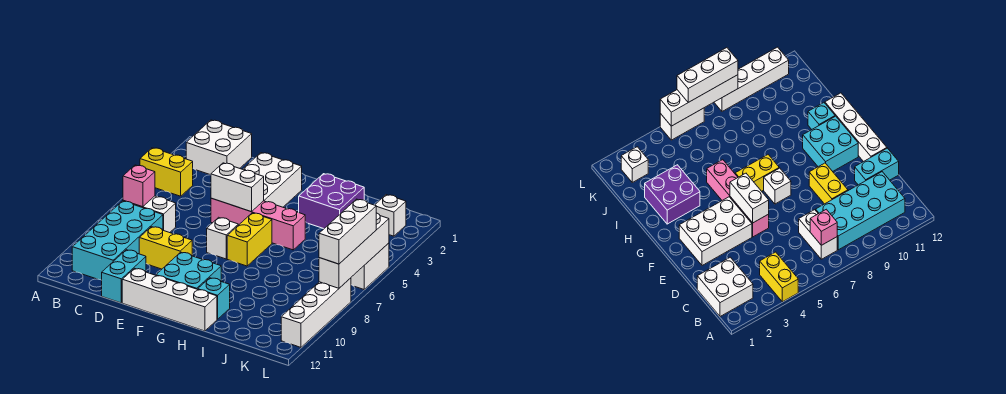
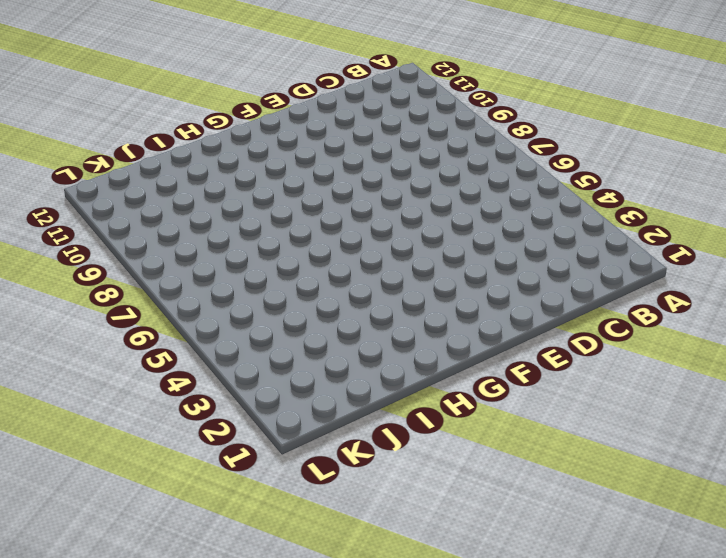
none -> yellow 1x2 brick [140,148,193,196]
none -> white 2x2 brick [186,120,252,175]
none -> white 1x2 brick [123,196,176,233]

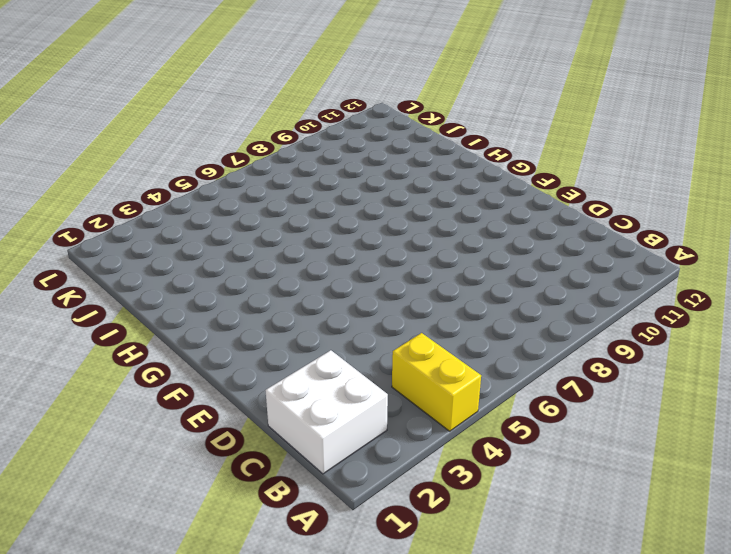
none -> white 1x2 brick [123,196,176,233]
none -> cyan 2x4 brick [72,201,163,280]
none -> yellow 1x2 brick [139,227,192,269]

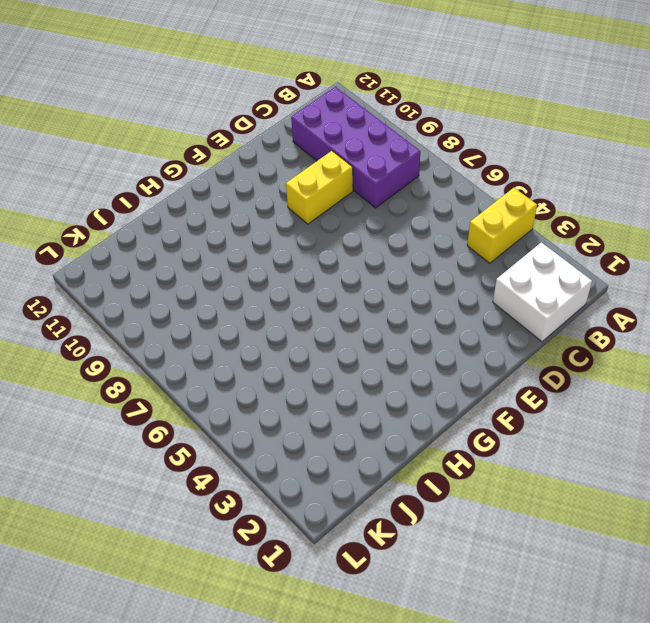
purple 2x4 brick [291,87,420,208] -> cyan 2x4 brick [72,201,163,280]
none -> white 1x2 brick [123,196,176,233]
none -> cyan 1x2 brick [102,250,146,303]
none -> white 2x3 brick [243,153,302,207]

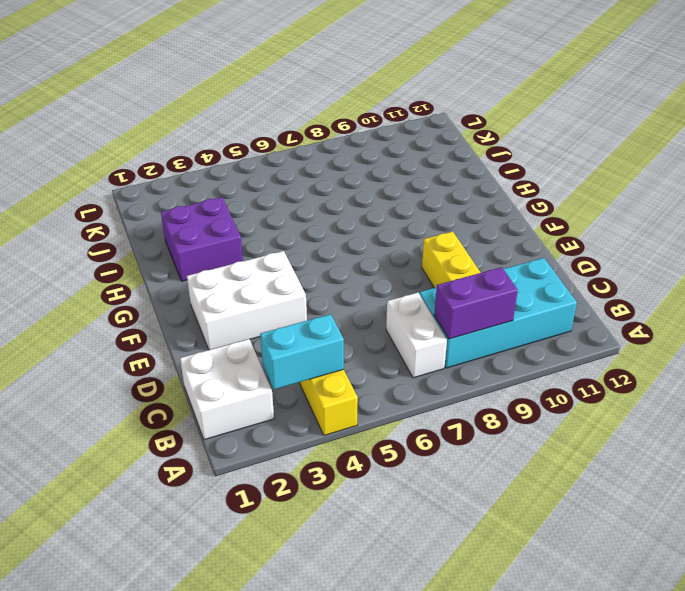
cyan 1x2 brick [260,314,344,389] -> cyan 1x2 brick moved to [102,250,146,303]
purple 1x2 brick [434,267,518,339] -> none
none -> pink 1x4 brick [211,198,305,250]
none -> white 1x4 brick [122,268,217,331]
none -> white 1x1 brick [207,217,238,259]

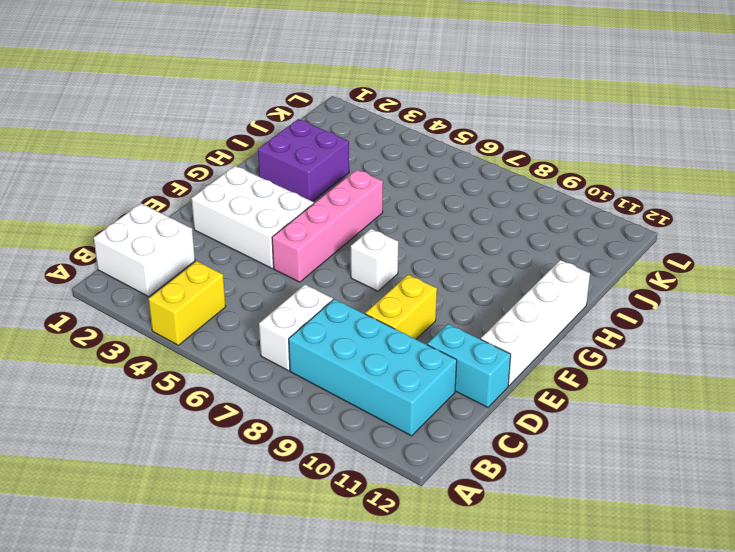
none -> cyan 2x2 brick [156,252,221,289]
none -> yellow 1x2 brick [227,213,272,266]
none -> cyan 1x1 brick [198,278,230,319]

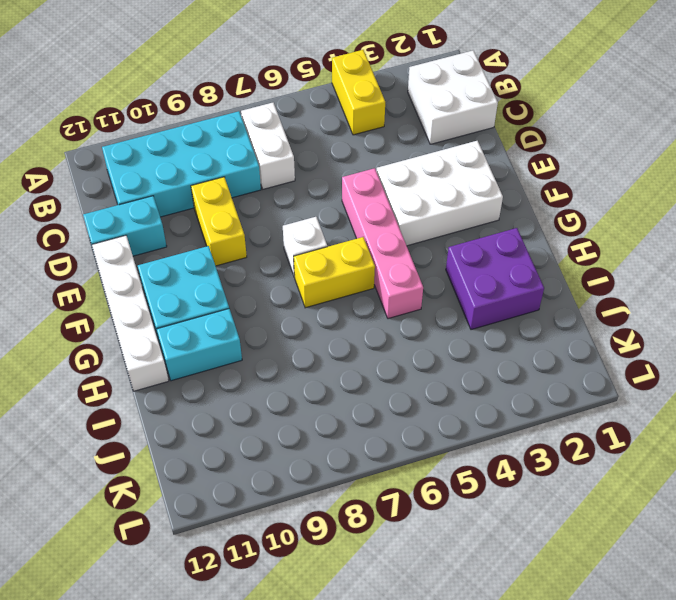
cyan 1x2 brick [157,309,242,381] -> cyan 1x1 brick [198,278,230,319]
none -> white 1x1 brick [375,195,406,236]
none -> white 1x2 brick [351,243,389,290]
none -> white 1x4 brick [281,278,351,347]

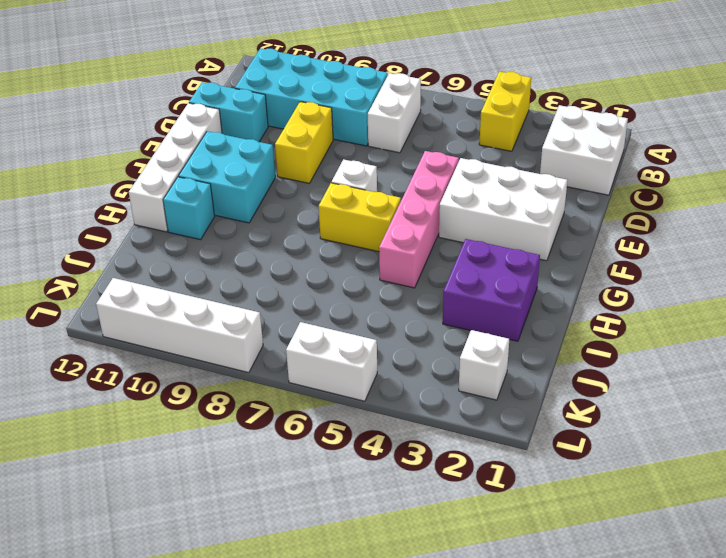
none -> pink 1x1 brick [123,165,155,207]
none -> white 1x2 brick [211,163,264,212]
none -> white 1x4 brick [319,213,389,288]

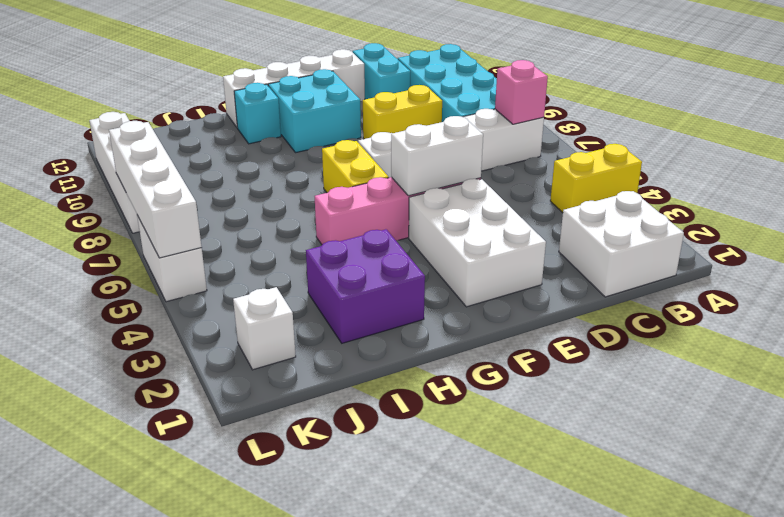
none -> white 1x3 brick [319,199,376,264]

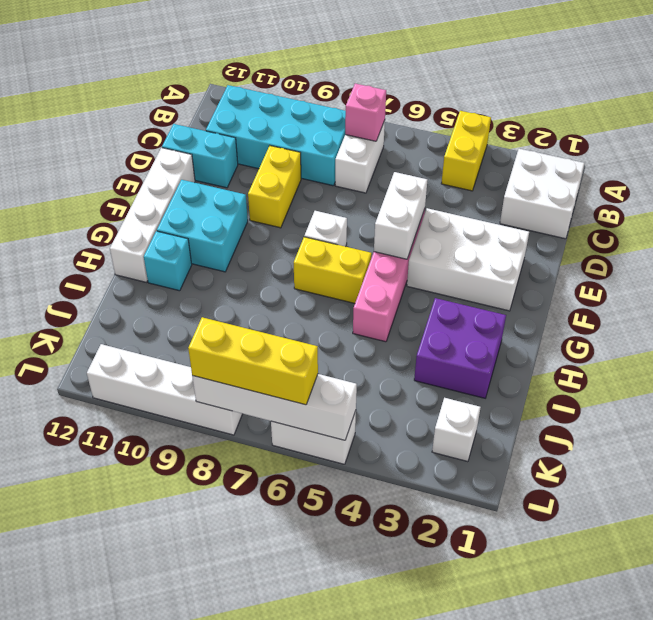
yellow 1x3 brick [188,317,318,405] -> white 1x3 brick [319,199,376,264]

